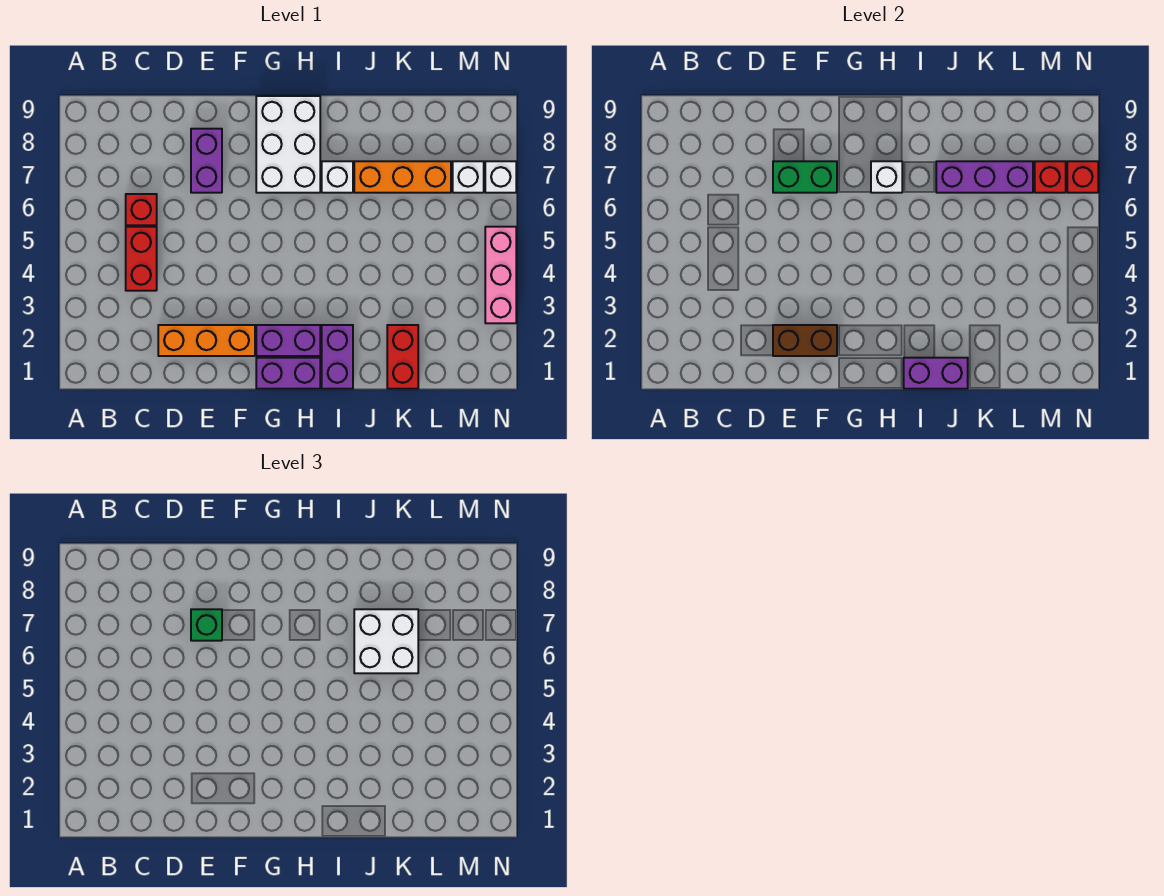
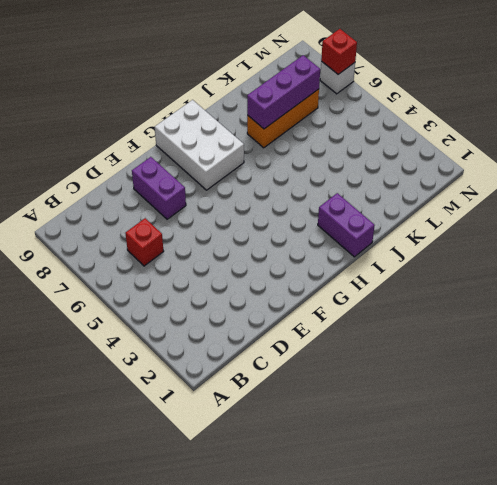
none -> red 1x2 brick [126,227,157,291]
none -> orange 1x3 brick [158,325,255,356]
none -> purple 1x2 brick [256,358,320,389]

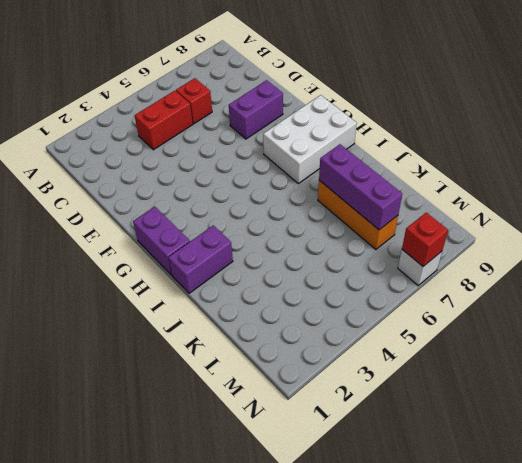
none -> orange 1x3 brick [158,325,255,356]
none -> purple 1x2 brick [256,325,320,356]
none -> white 1x1 brick [322,161,353,193]

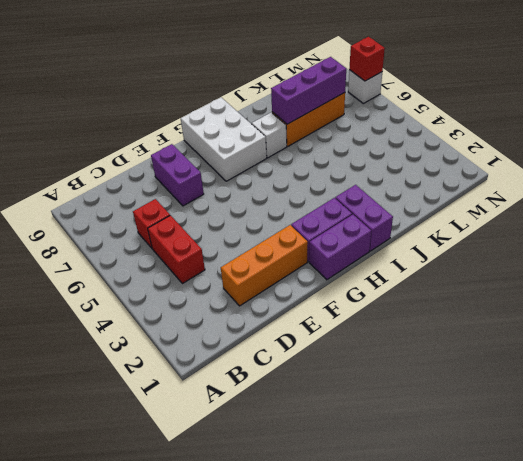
none -> red 1x2 brick [387,325,418,389]
none -> white 1x1 brick [453,161,484,193]
none -> pink 1x3 brick [485,227,516,323]

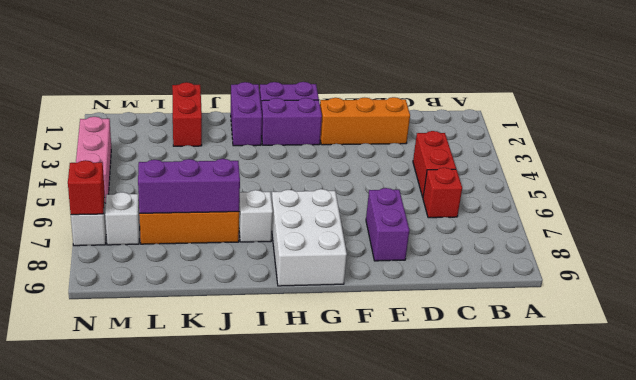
none -> brown 1x2 brick [773,325,837,356]
none -> green 1x2 brick [773,161,837,193]
none -> white 1x1 brick [871,161,902,193]

